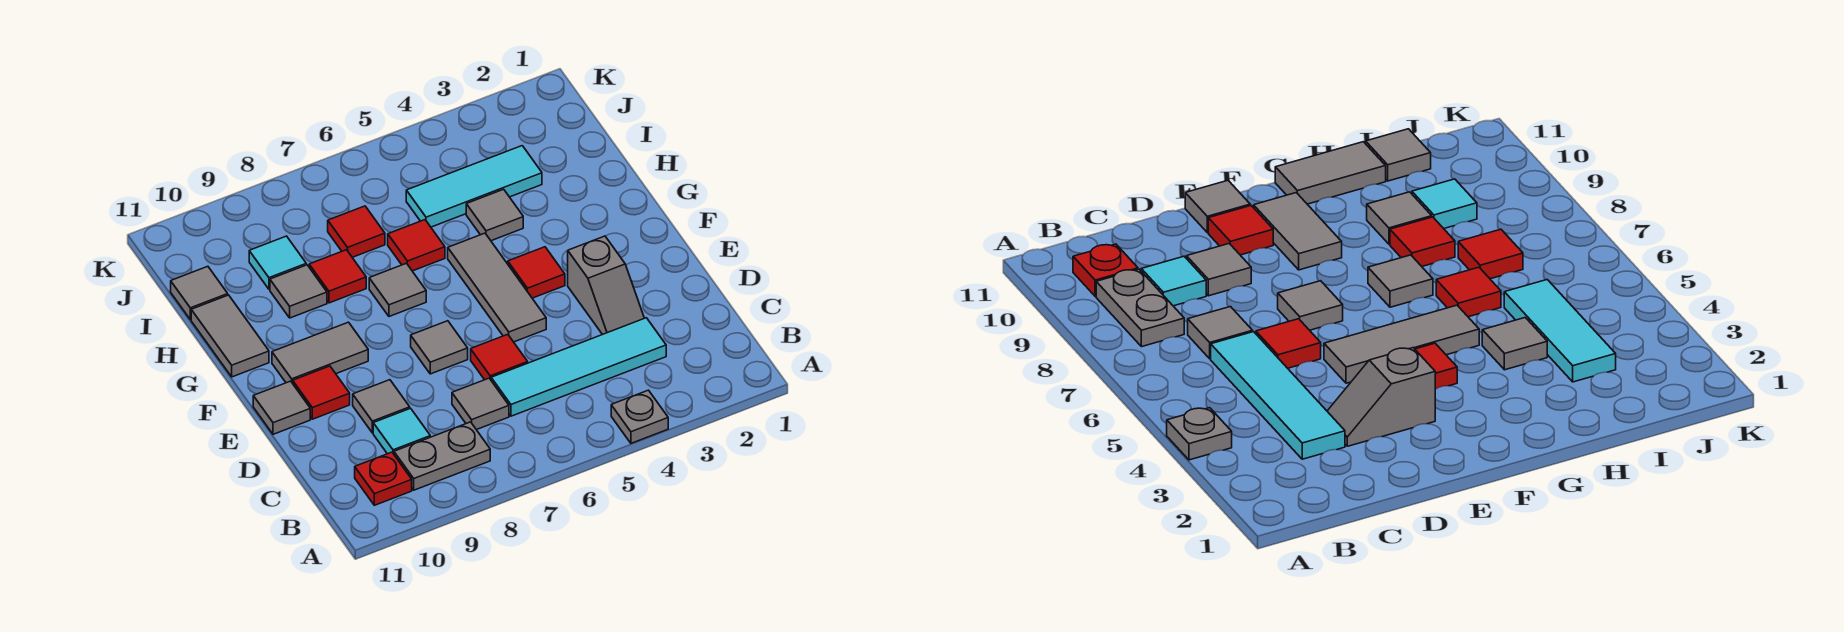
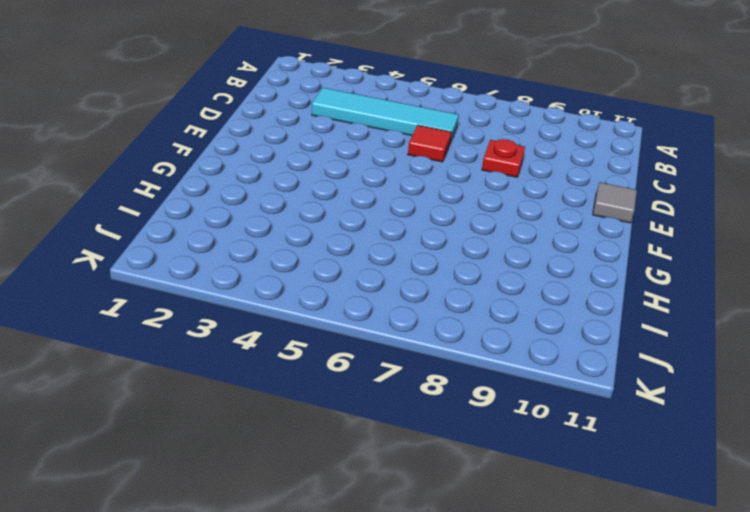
red 1x1 plate [482,139,525,177] -> red 1x1 plate moved to [355,452,412,505]
none -> grey 1x1 plate [611,390,668,443]
none -> grey 1x2 plate [394,422,490,490]
none -> grey 1x1 tile [452,378,509,430]

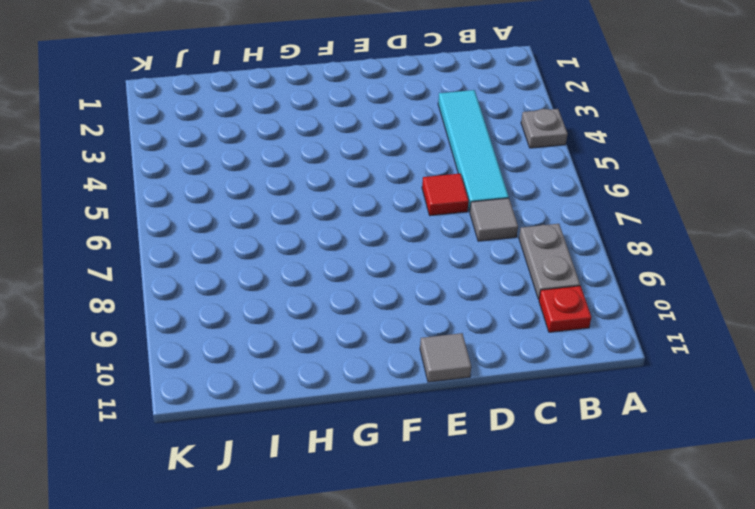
none -> cyan 1x1 tile [373,408,430,454]
none -> grey 1x2 slope [568,236,644,334]
none -> grey 1x1 tile [353,380,410,433]

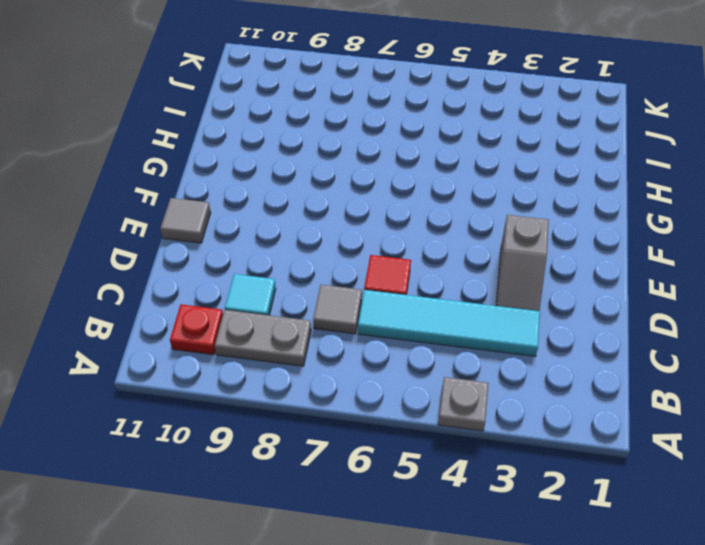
none -> grey 1x1 tile [353,380,410,433]
none -> grey 1x3 tile [448,233,546,342]
none -> grey 1x1 tile [411,321,468,374]

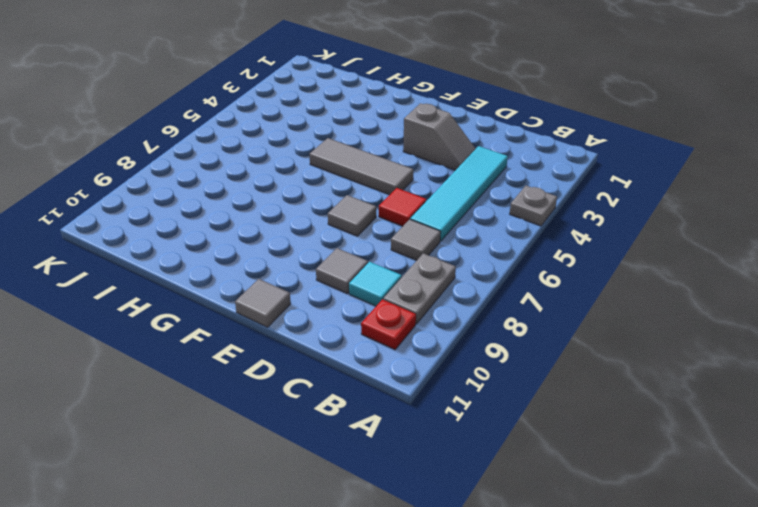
none -> red 1x1 tile [293,366,350,419]
none -> red 1x1 tile [508,247,565,298]
none -> grey 1x2 tile [272,322,368,383]

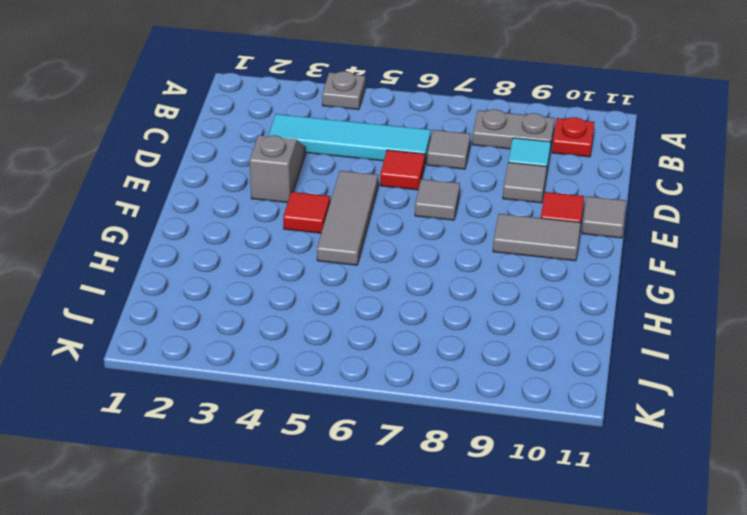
none -> grey 1x1 tile [369,263,426,316]
none -> grey 1x2 tile [191,295,269,377]
none -> grey 1x1 tile [466,189,523,241]

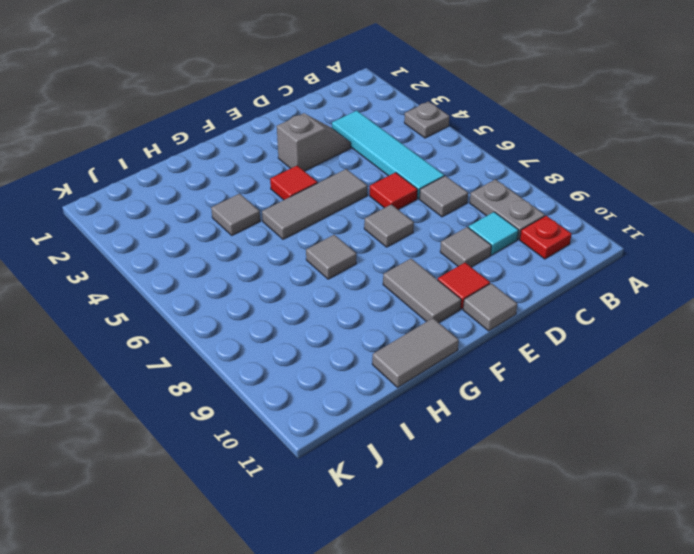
none -> red 1x1 tile [388,220,445,271]
none -> red 1x1 tile [309,250,366,303]
none -> grey 1x1 tile [270,265,327,318]

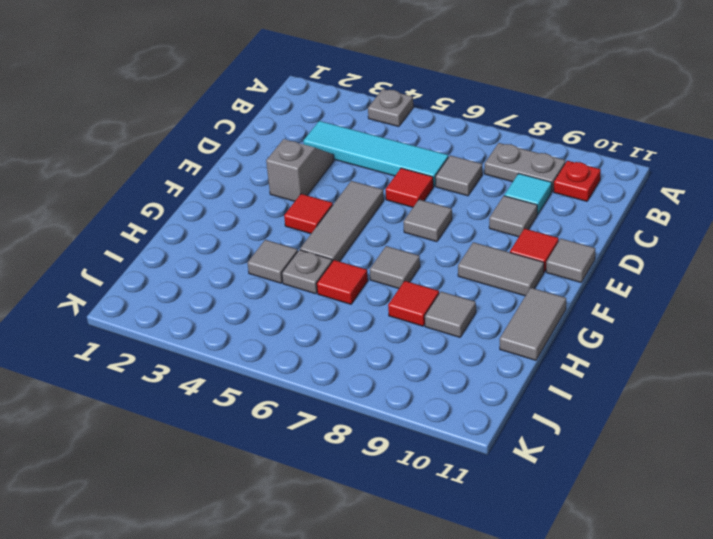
grey 1x1 plate [282,250,332,294] -> none
none -> cyan 1x3 tile [406,146,542,227]
none -> red 1x1 tile [328,206,385,257]
none -> cyan 1x1 tile [249,236,306,289]

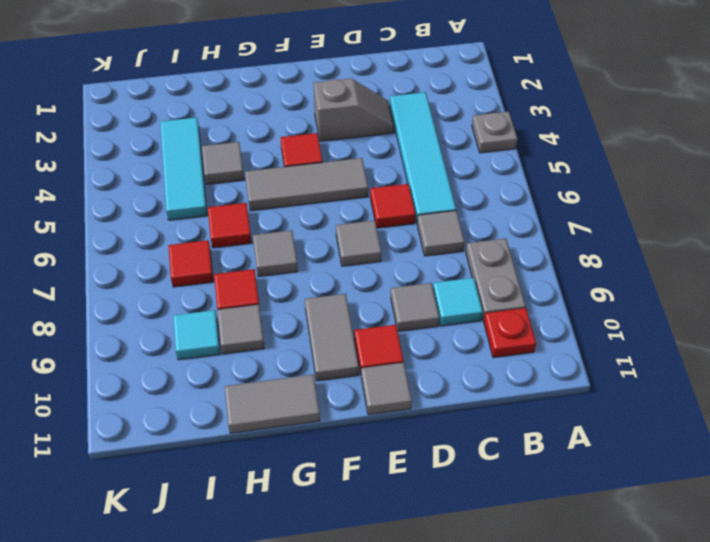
none -> grey 1x1 tile [171,266,228,320]

